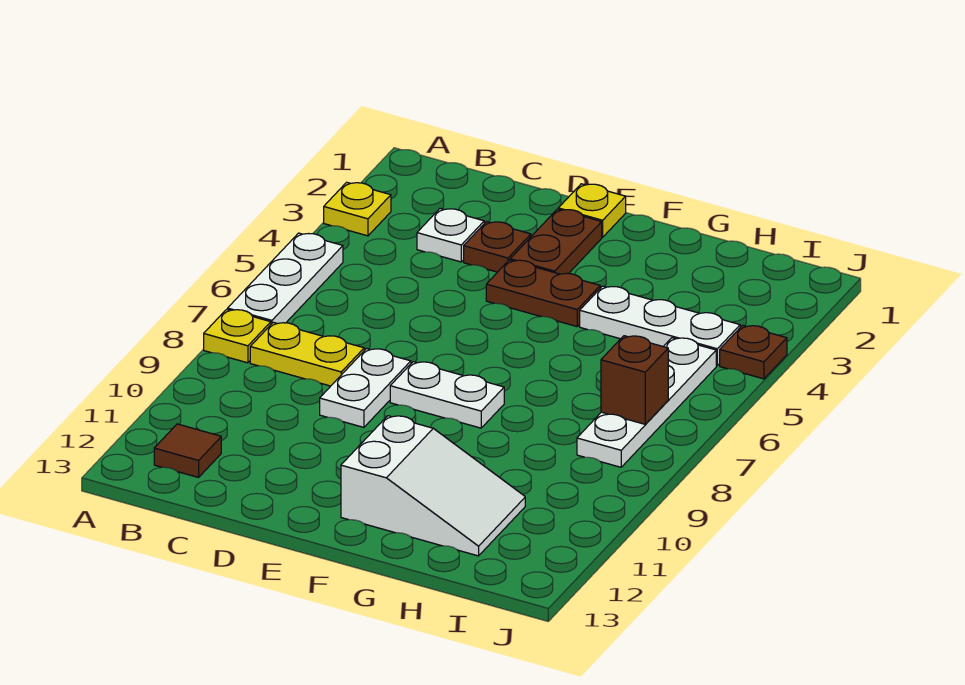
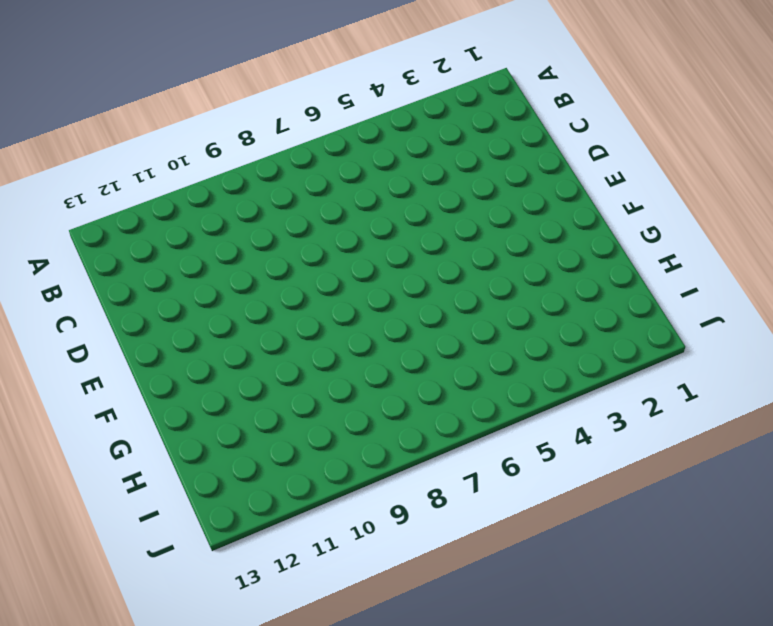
none -> yellow 1x1 plate [324,182,391,236]
none -> white 1x3 plate [228,233,343,324]
none -> yellow 1x1 plate [204,309,271,363]

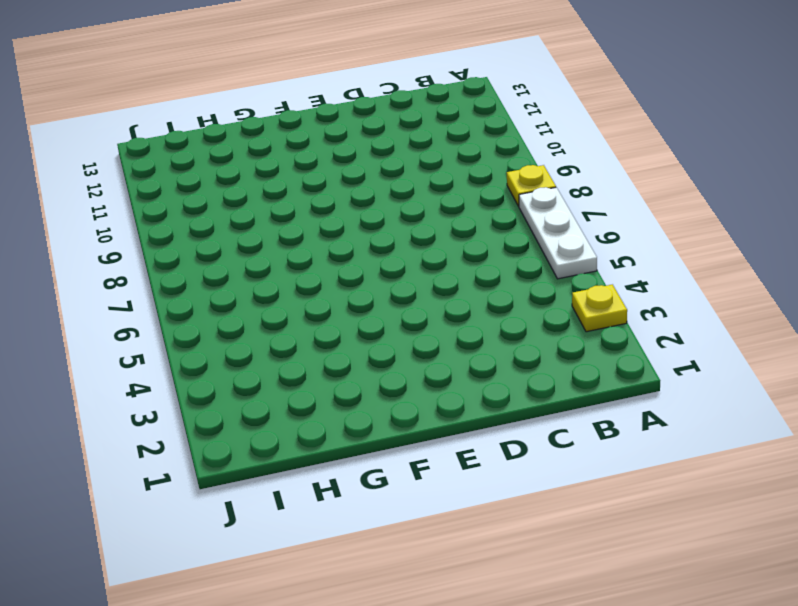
none -> yellow 1x2 plate [250,322,364,386]
none -> brown 1x1 tile [154,424,221,477]
none -> white 1x1 plate [417,209,484,262]

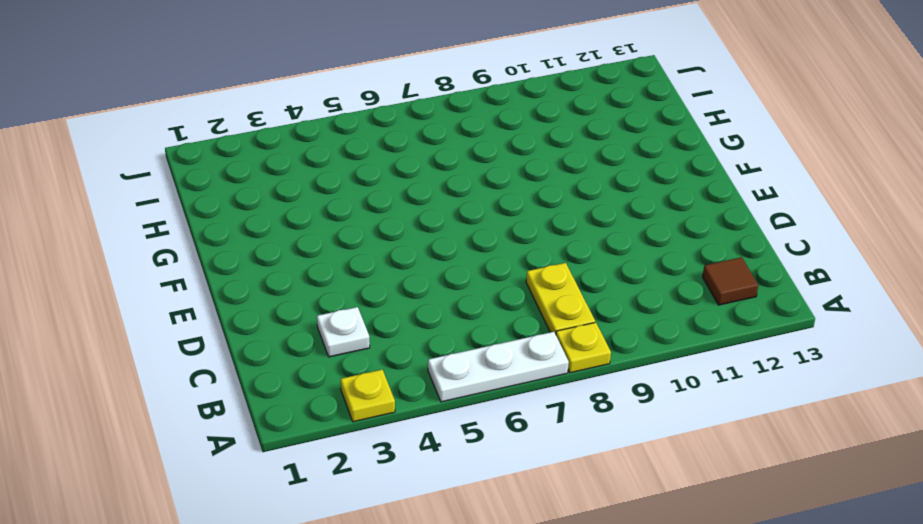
none -> brown 1x1 plate [464,222,531,272]
none -> white 1x2 plate [320,349,411,427]
none -> yellow 1x1 plate [558,184,626,237]

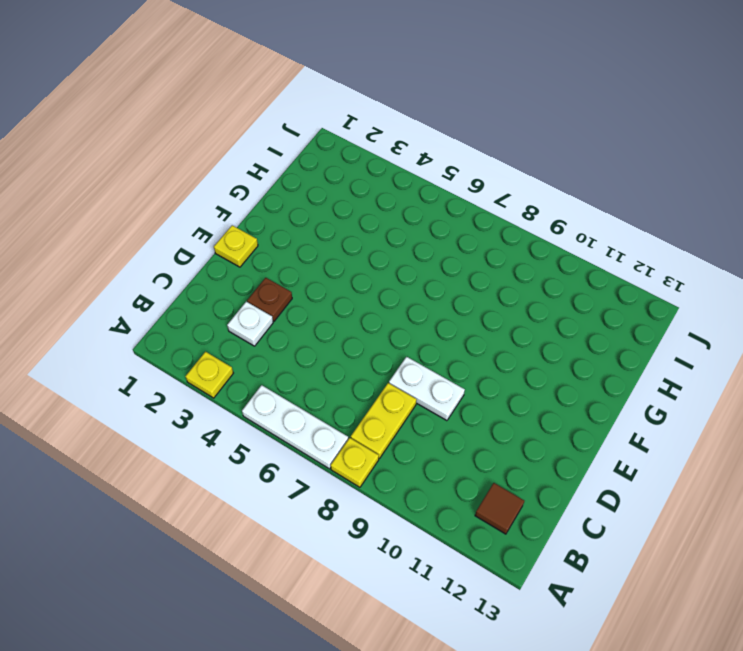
none -> brown 1x2 plate [510,209,602,274]
none -> brown 1x2 plate [486,260,600,326]
none -> white 1x2 plate [390,362,504,428]

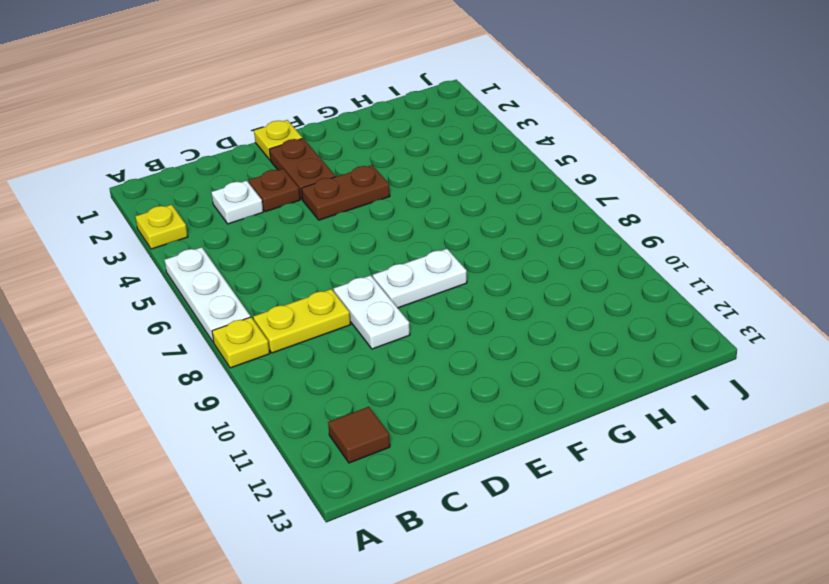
none -> white 2x3 slope [341,416,525,556]
none -> white 1x3 plate [580,286,740,366]
none -> white 1x4 plate [577,338,716,467]

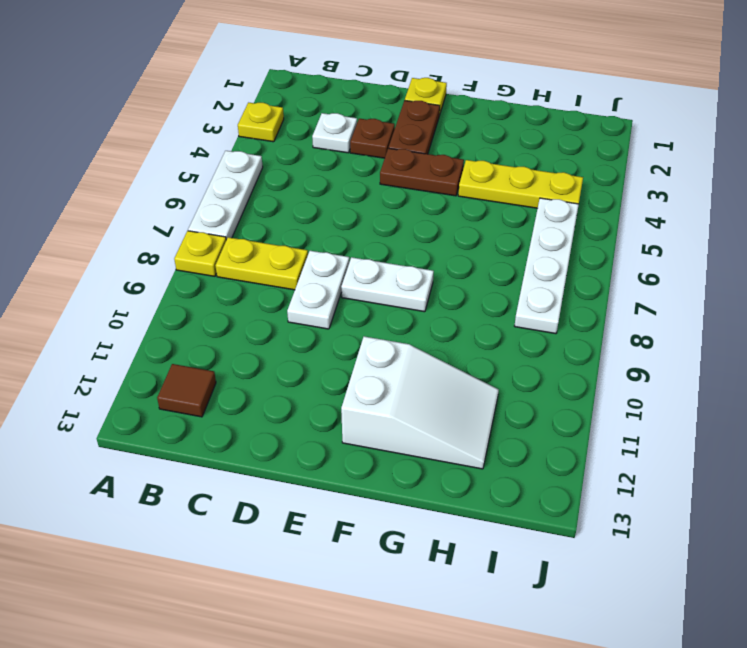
yellow 1x3 plate [458,160,583,208] -> white 1x3 plate [580,286,740,366]
none -> brown 1x1 plate [720,325,787,379]
none -> brown 1x1 brick [601,336,668,424]

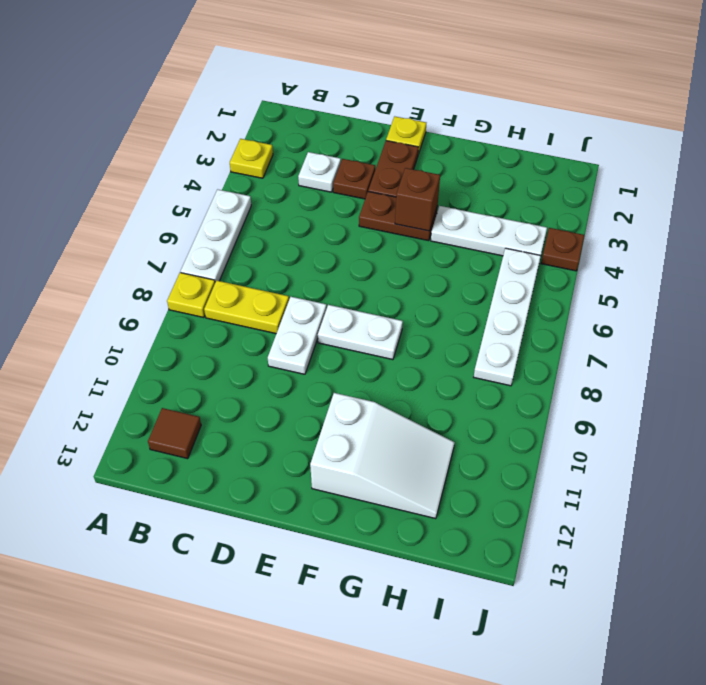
brown 1x1 brick [395,168,440,231] -> brown 1x1 brick moved to [601,336,668,424]

